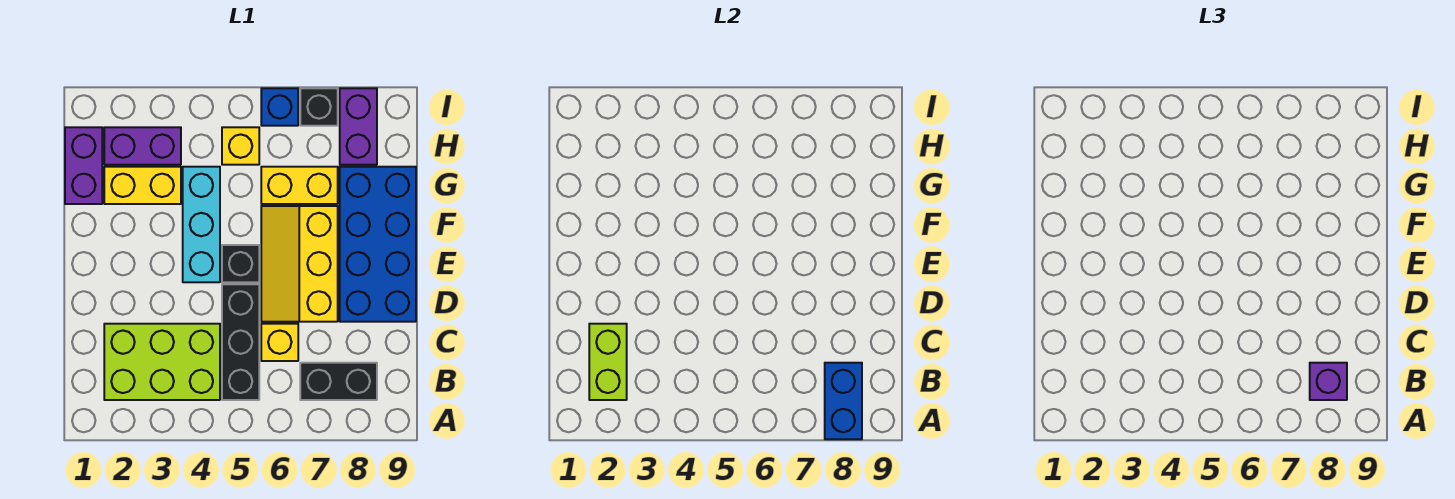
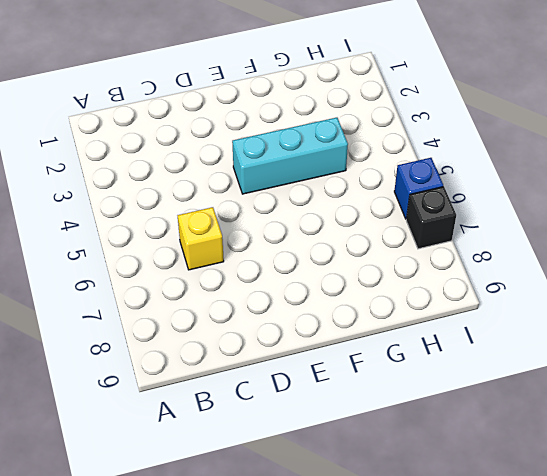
none -> lime 2x3 brick [104,324,220,400]
none -> black 1x3 brick [222,284,259,400]
none -> black 1x2 brick [300,363,377,400]

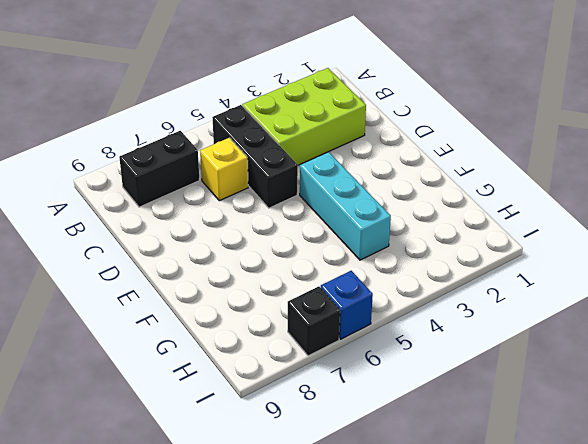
none -> yellow 2x3 slope [261,206,338,322]
none -> blue 2x4 brick [340,167,416,322]
none -> black 1x1 brick [222,245,259,282]

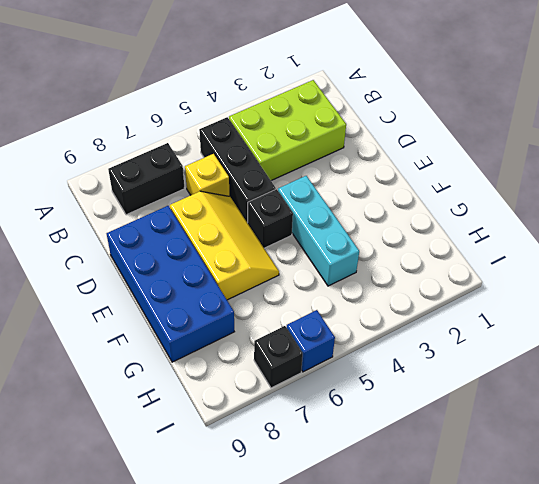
none -> purple 1x2 brick [65,127,102,204]
none -> yellow 1x2 brick [104,167,181,204]
none -> yellow 1x2 brick [261,167,338,204]

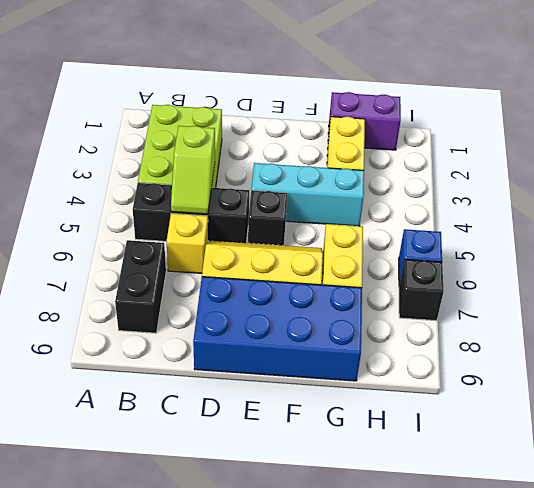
lime 1x2 slope [171,126,215,214] -> none
none -> purple 1x2 brick [104,127,181,165]
none -> yellow 1x1 brick [222,127,259,165]
none -> purple 1x2 brick [340,88,377,165]

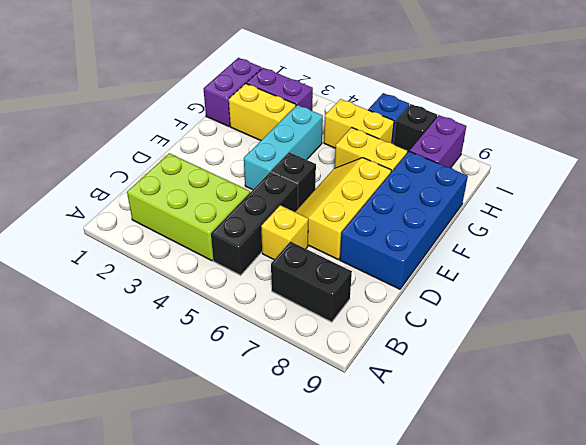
yellow 1x2 brick [324,99,394,148] -> yellow 1x1 brick [222,127,259,165]
none -> blue 1x2 brick [825,363,862,439]
none -> lime 1x2 brick [589,324,627,400]
none -> purple 1x1 brick [1310,363,1347,400]

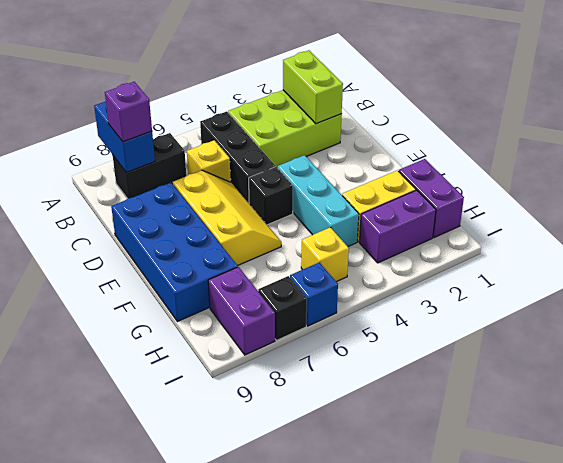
none -> yellow 1x2 brick [261,167,338,204]

